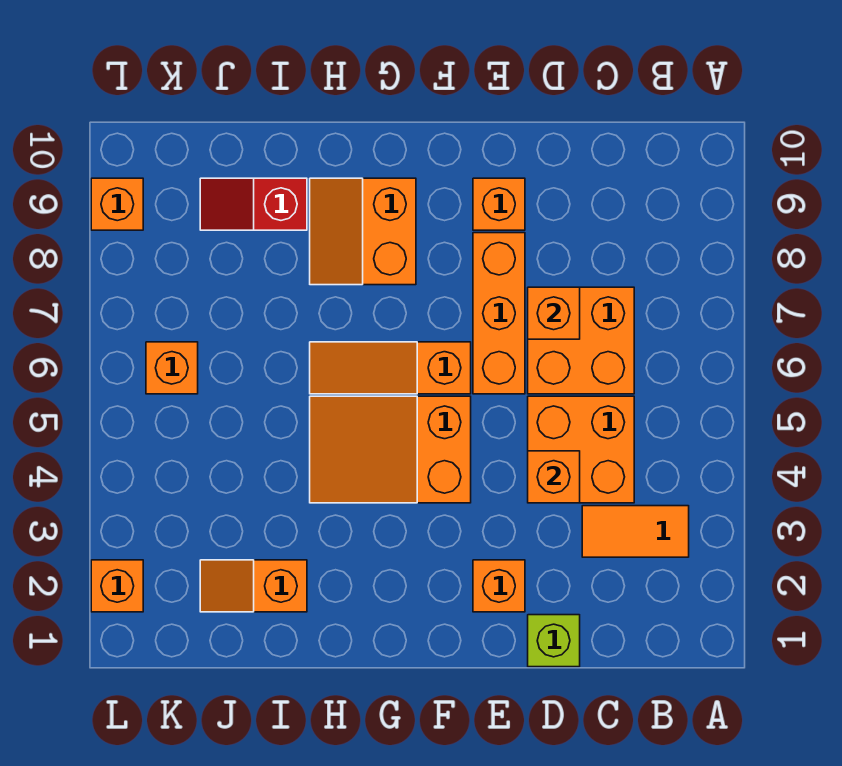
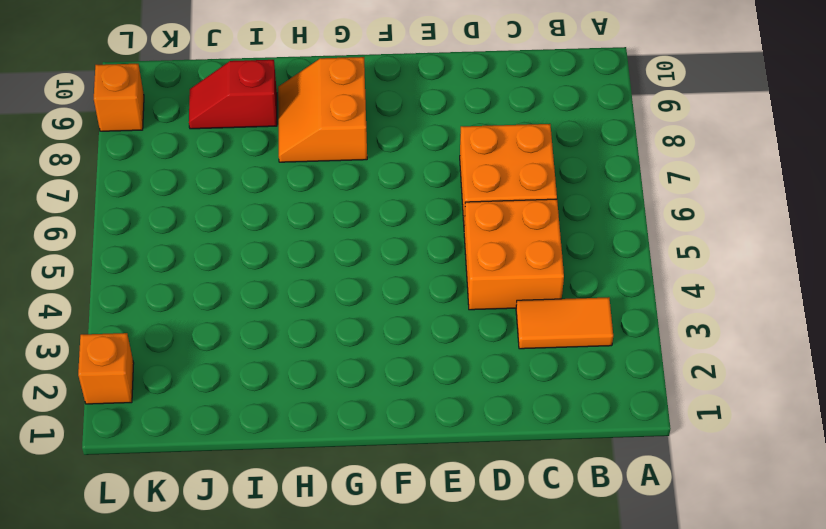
none -> lime 1x1 brick [528,615,580,667]
none -> orange 1x1 brick [473,560,525,612]
none -> orange 1x3 brick [473,233,525,394]

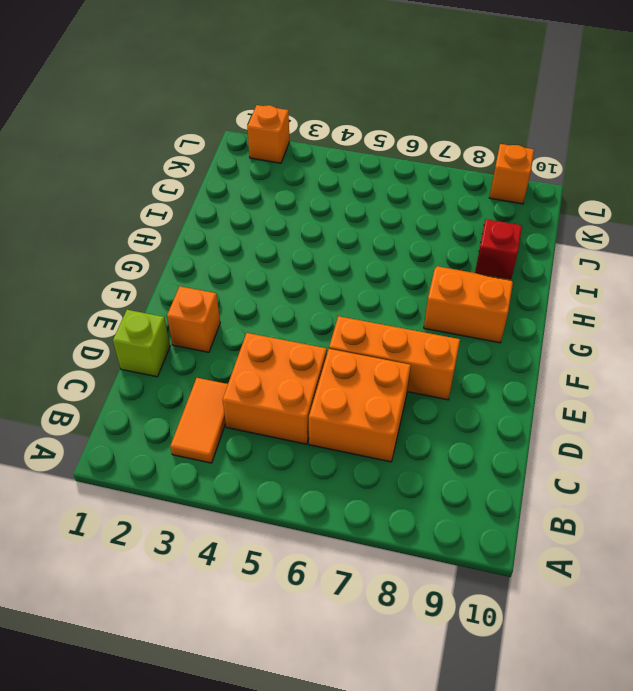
none -> orange 1x1 brick [473,178,525,230]
none -> orange 2x3 slope [310,396,471,503]
none -> orange 1x3 slope [310,342,471,394]

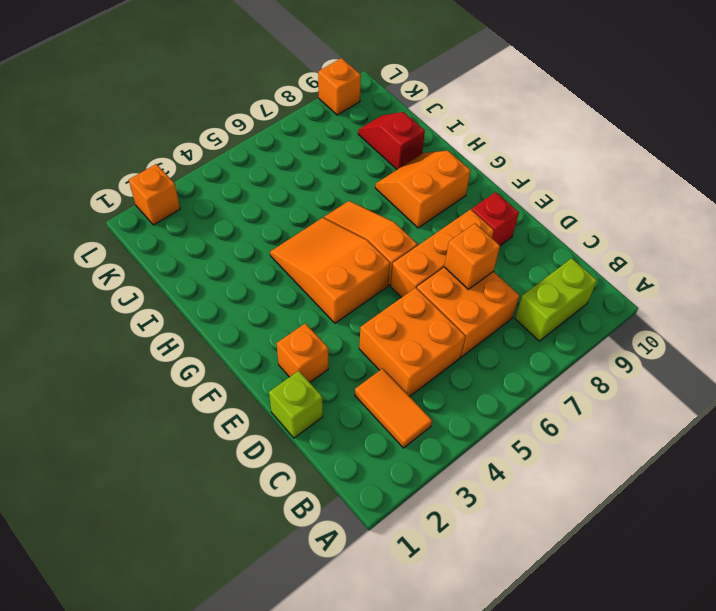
lime 1x2 brick [515,258,597,341] -> none
red 1x1 brick [472,192,519,246] -> orange 1x1 brick [473,178,525,230]
none -> orange 1x2 slope [200,560,307,612]
none -> orange 1x1 brick [146,342,198,394]
none -> orange 1x1 brick [528,451,580,503]

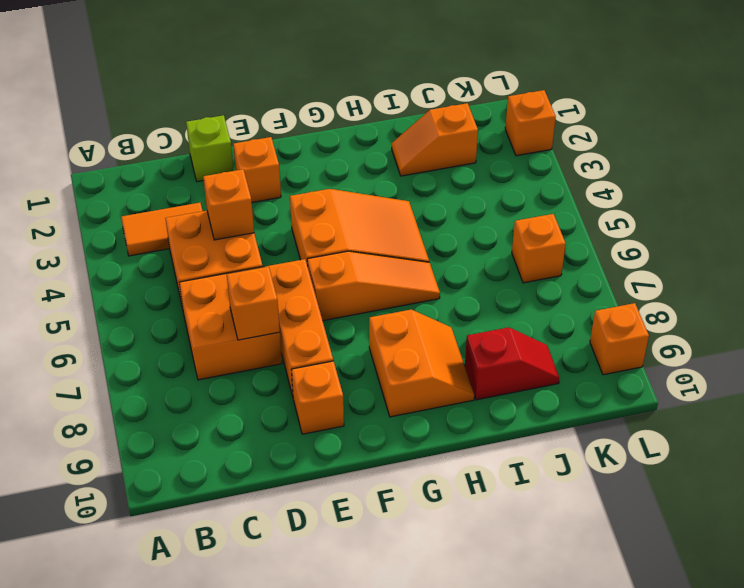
orange 1x2 slope [392,103,478,176] -> orange 1x2 slope turned to [200,560,307,612]

